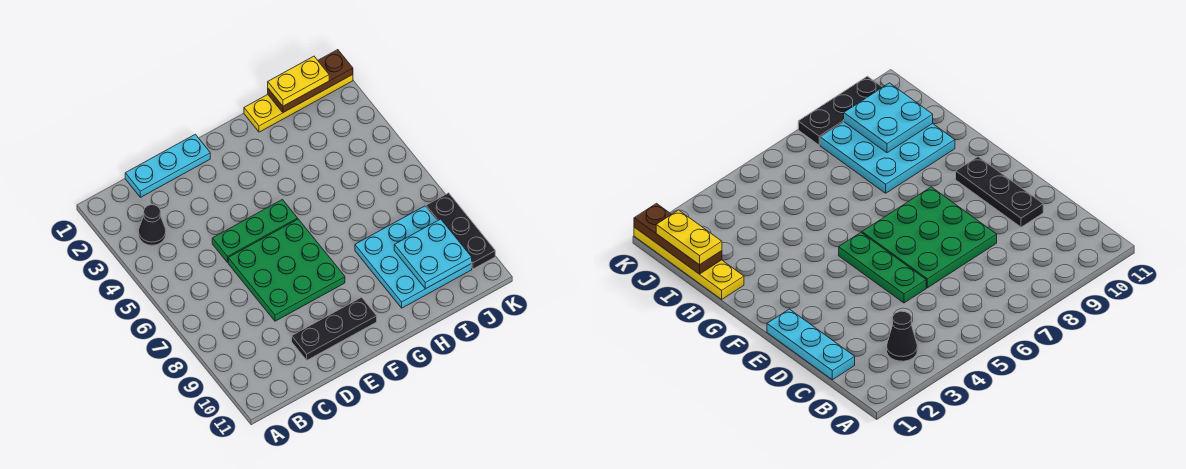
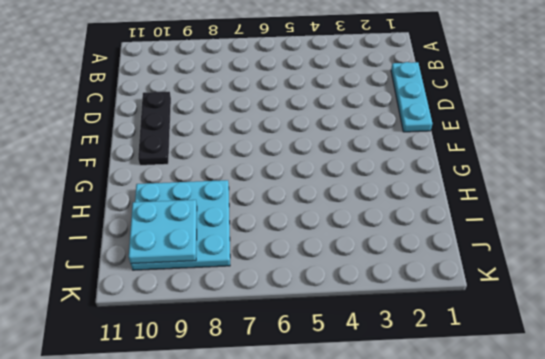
none -> black 1x1 cone [139,205,166,245]
none -> green 1x3 plate [212,200,298,262]

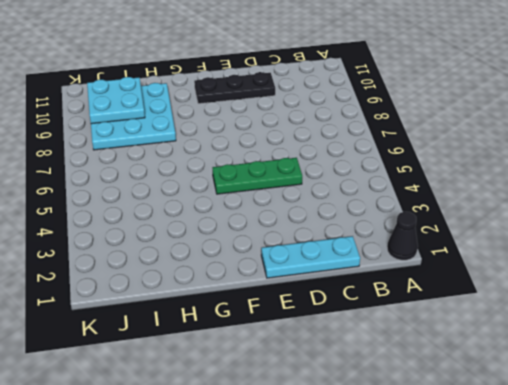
black 1x1 cone [387,212,418,260] -> black 1x1 cone moved to [139,205,166,245]
none -> green 3x3 plate [228,219,345,321]
none -> yellow 1x4 plate [244,75,353,132]

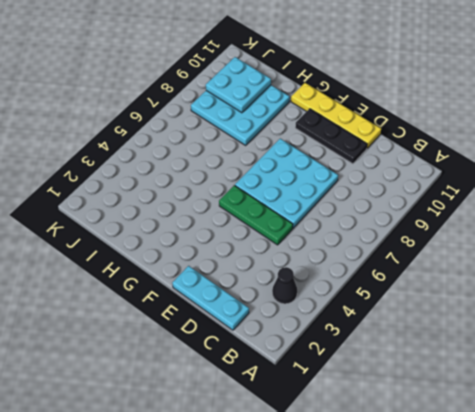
cyan 3x3 plate [235,139,338,228] -> green 3x3 plate [228,219,345,321]
yellow 1x4 plate [291,83,381,148] -> yellow 1x4 plate moved to [244,75,353,132]
none -> black 1x3 plate [426,193,495,269]
none -> brown 1x3 plate [268,50,353,113]

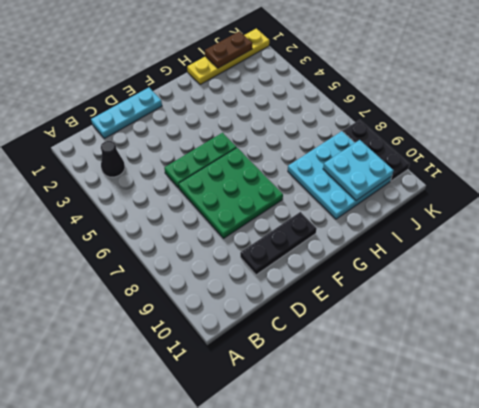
brown 1x2 plate [205,31,252,68] -> brown 1x3 plate [268,50,353,113]
none -> yellow 1x2 plate [268,56,329,106]

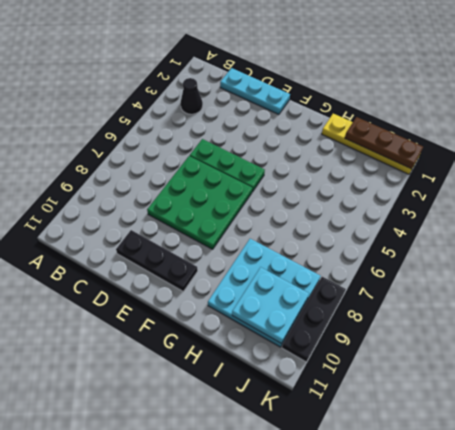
none -> yellow 1x2 plate [268,56,329,106]

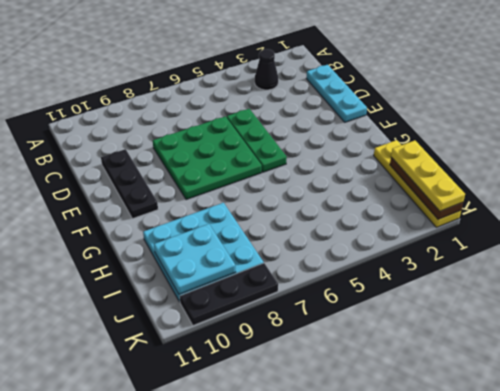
yellow 1x3 plate [391,140,465,211] -> yellow 1x2 plate [268,56,329,106]

